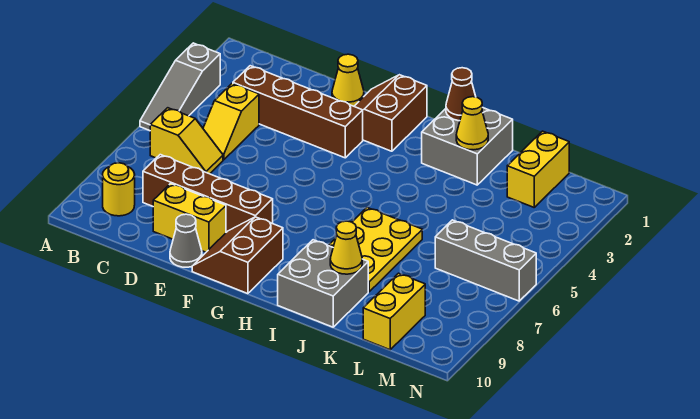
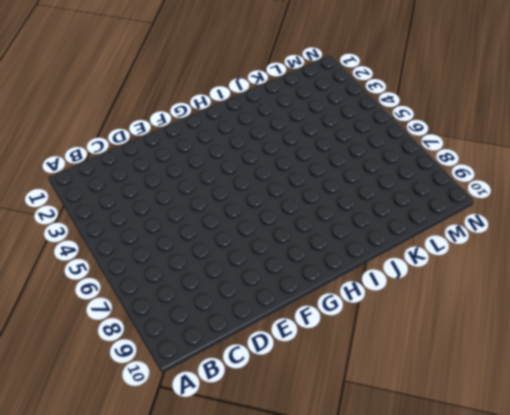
none -> grey 1x3 slope [140,43,220,131]
none -> yellow 1x2 slope [150,108,223,174]
none -> yellow 1x1 round brick [103,163,135,216]

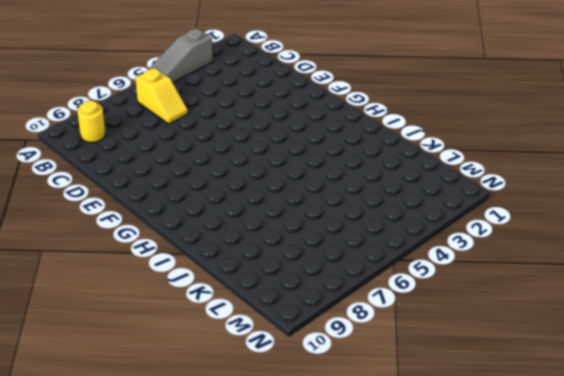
none -> brown 1x4 brick [233,66,363,158]
none -> yellow 1x2 slope [203,83,259,160]
none -> brown 1x4 brick [143,155,273,232]

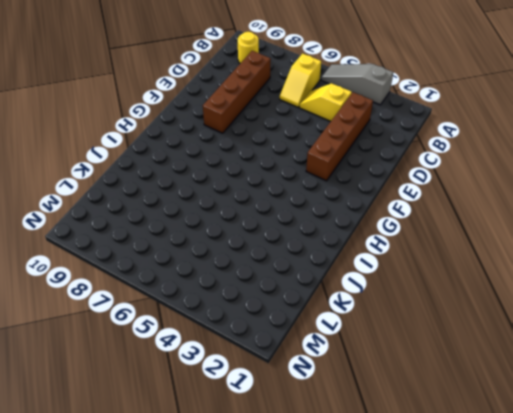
none -> yellow 1x2 brick [153,184,226,252]
none -> yellow 1x1 cone [332,54,364,106]
none -> grey 1x1 cone [170,214,202,267]

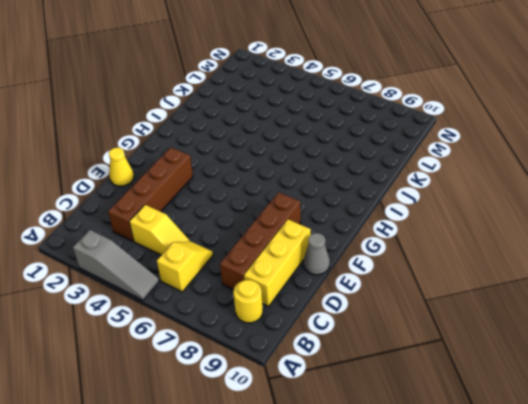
yellow 1x3 brick [244,220,311,306] -> yellow 1x2 brick [153,184,226,252]
none -> brown 2x2 slope [354,75,427,151]
none -> brown 2x2 slope [192,217,283,294]
none -> grey 2x2 brick [422,107,513,185]

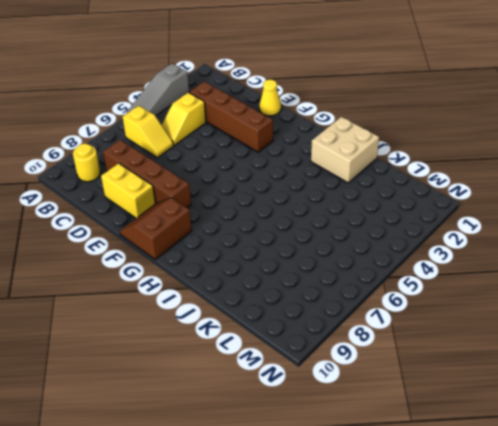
tan 2x2 brick [311,117,379,183] -> grey 2x2 brick [422,107,513,185]
none -> grey 1x1 cone [170,214,202,267]
none -> brown 2x2 slope [354,75,427,151]
none -> yellow 2x3 plate [328,208,422,292]

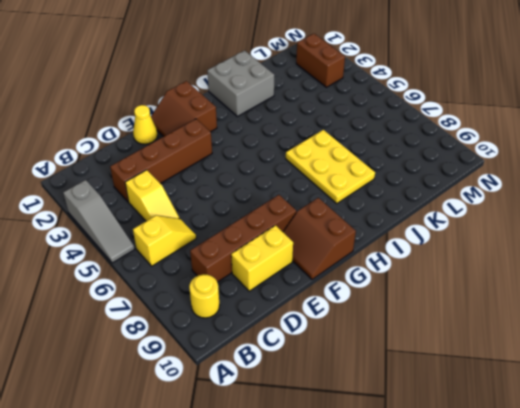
brown 1x2 brick [296,34,345,87] -> none
none -> grey 1x1 cone [170,214,202,267]
none -> grey 2x2 brick [278,240,368,327]
none -> yellow 1x2 brick [507,131,569,207]

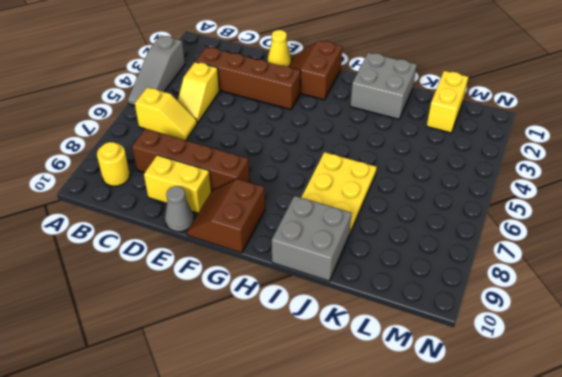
none -> grey 1x3 brick [435,220,536,301]
none -> yellow 1x2 brick [363,273,425,350]
none -> brown 1x1 cone [446,68,476,121]

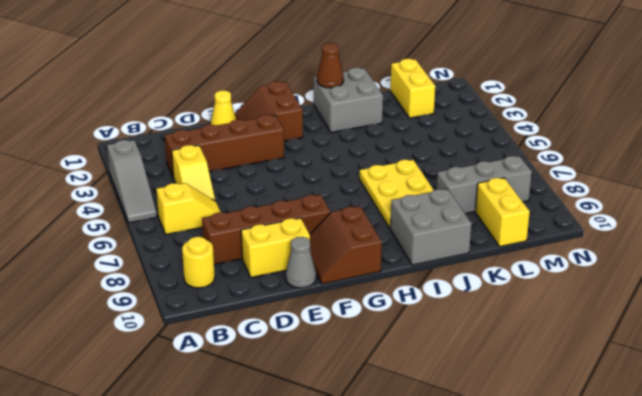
grey 1x3 brick [437,156,532,213] -> grey 1x3 brick moved to [435,220,536,301]
none -> yellow 1x1 cone [456,97,488,150]
none -> yellow 1x1 cone [330,221,362,274]

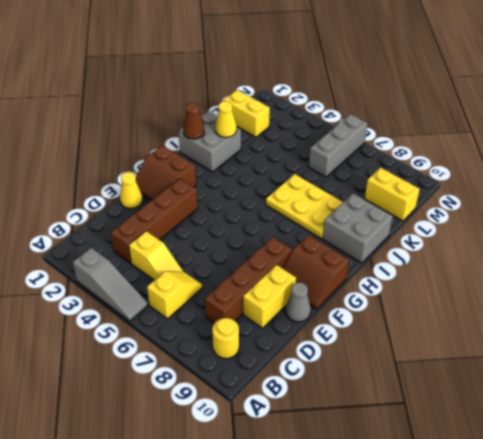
none -> yellow 1x1 cone [330,221,362,274]

